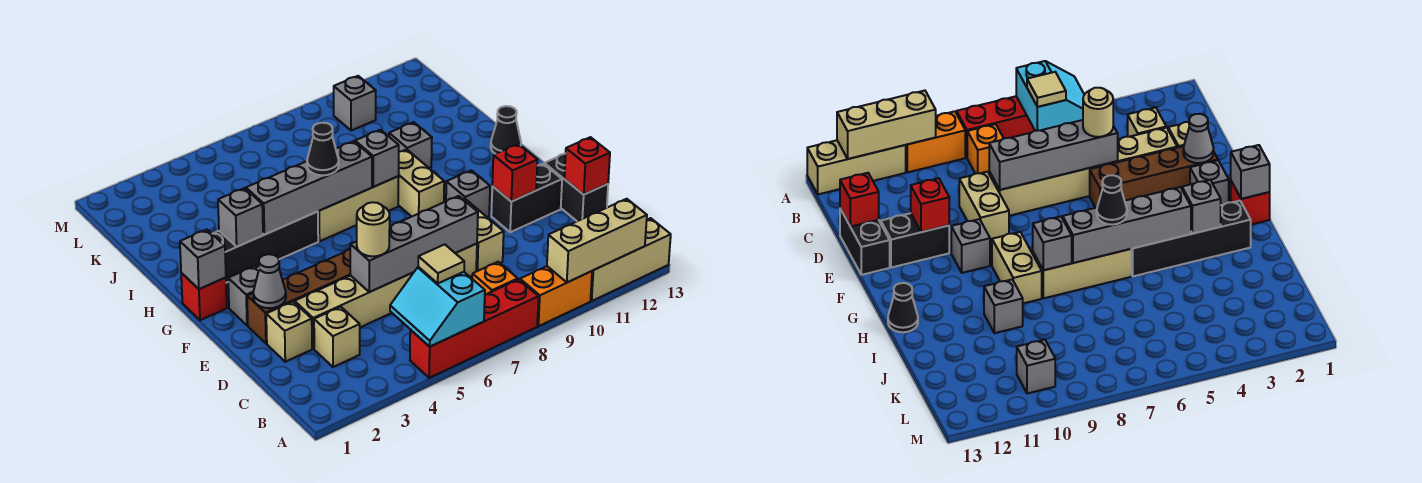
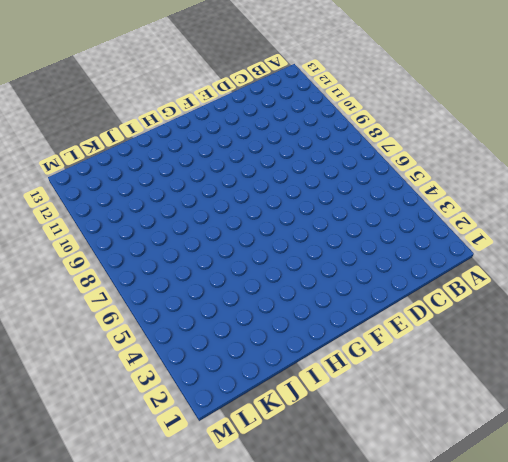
none -> red 1x4 brick [410,279,539,378]
none -> orange 1x2 brick [520,266,592,326]
none -> tan 1x3 brick [591,218,671,301]
none -> orange 1x1 brick [472,262,518,295]

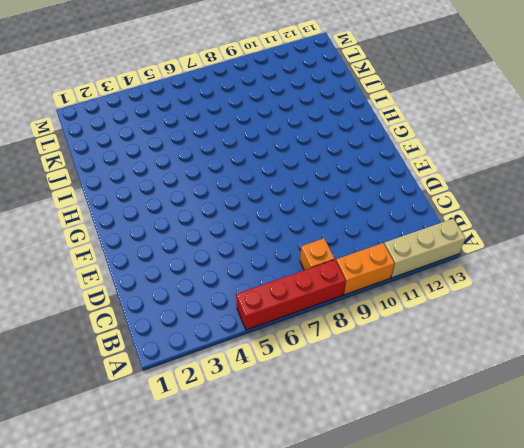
none -> tan 1x1 brick [314,307,360,367]
none -> tan 1x1 brick [266,302,312,362]
none -> tan 1x6 brick [295,244,477,349]
none -> tan 1x2 brick [463,199,504,271]

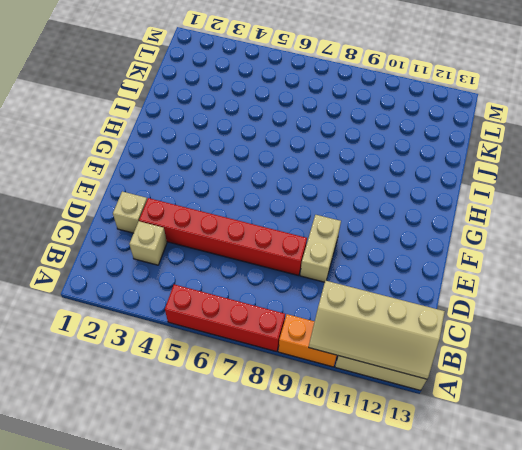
tan 2x4 slope [309,281,445,379] -> tan 1x3 brick [547,199,647,282]
red 1x6 brick [139,198,307,276] -> tan 1x6 brick [295,244,477,349]
none -> orange 1x1 brick [472,262,518,295]
none -> black 1x2 brick [544,154,608,221]
none -> brown 1x4 brick [247,249,351,343]
none -> black 1x2 brick [491,164,562,232]

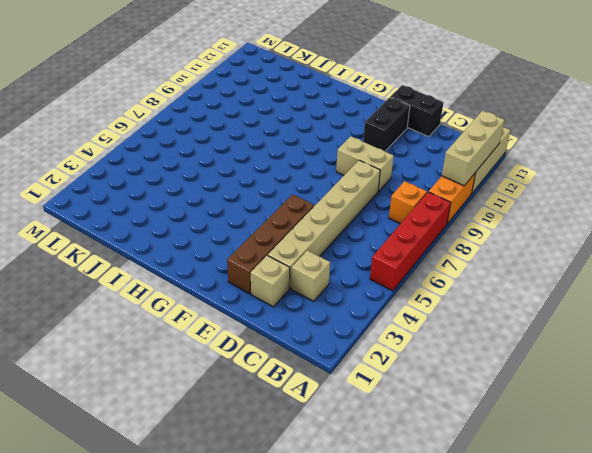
none -> grey 1x1 brick [228,266,259,325]
none -> grey 1x1 brick [446,170,490,217]
none -> red 1x1 brick [181,273,227,320]
none -> tan 1x2 brick [398,149,444,217]

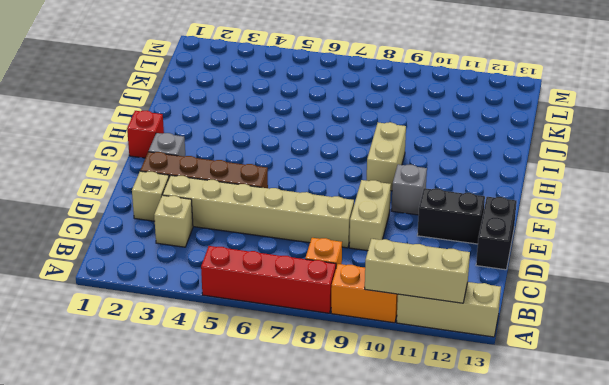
none -> black 1x4 brick [213,212,318,283]
none -> tan 1x3 brick [318,176,399,241]
none -> black 1x1 cone [491,106,521,154]
none -> grey 1x1 brick [389,122,432,168]

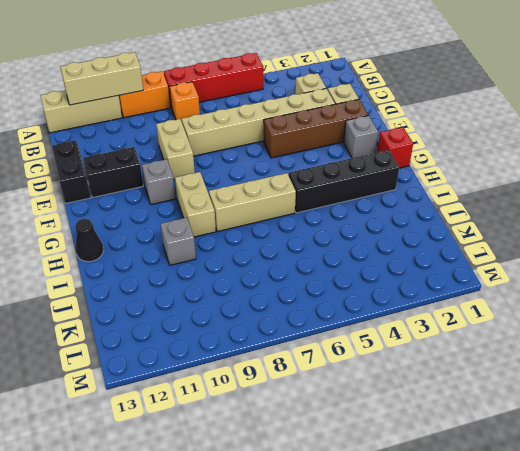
none -> grey 1x1 brick [334,76,376,131]
none -> cyan 2x2 slope [390,267,485,347]
none -> grey 1x4 brick [350,196,478,292]
none -> red 1x1 brick [564,137,610,194]

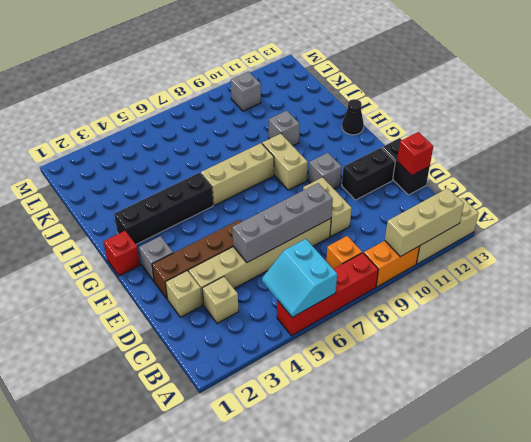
none -> grey 1x1 cone [253,254,286,308]
none -> red 1x1 brick [492,144,537,202]
none -> grey 1x1 brick [180,230,226,289]
none -> grey 1x1 brick [218,188,263,247]

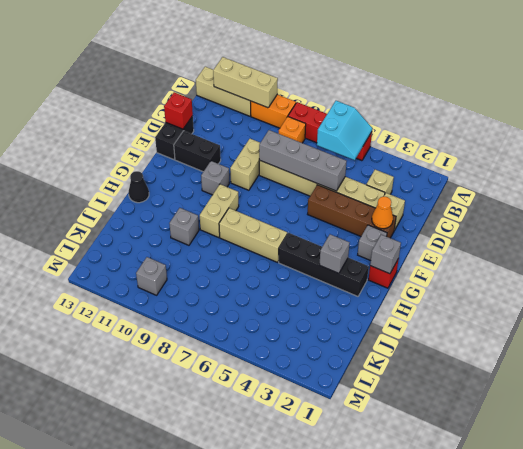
orange 1x1 cone [372,197,393,229] -> grey 1x1 cone [253,254,286,308]
none -> red 1x1 brick [492,144,537,202]
none -> grey 1x4 brick [246,141,372,234]
none -> grey 1x1 brick [355,130,399,187]
none -> tan 1x1 tile [418,244,464,283]

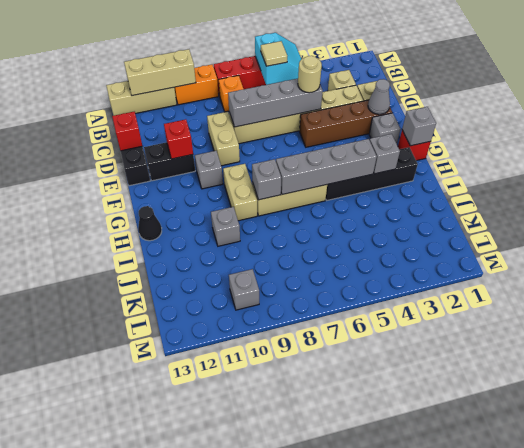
none -> black 1x1 cone [307,123,339,175]

